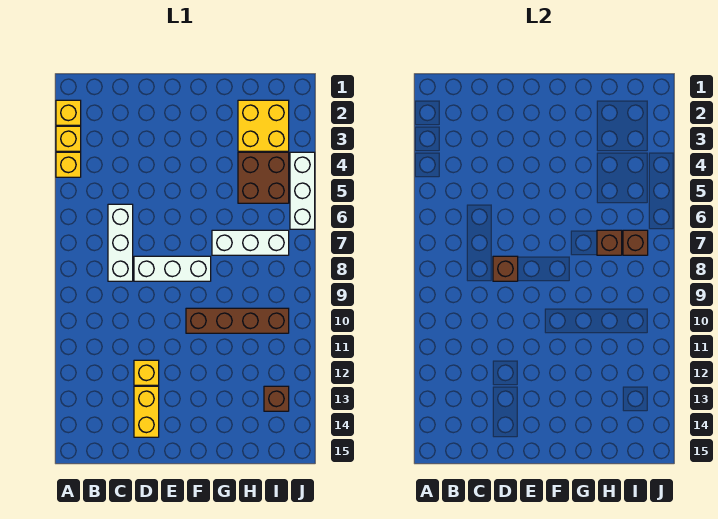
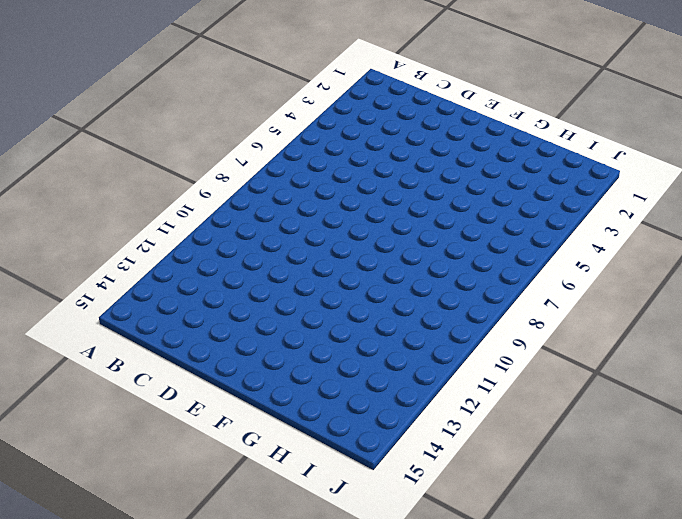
none -> yellow 1x1 brick [56,100,81,125]
none -> yellow 1x1 brick [56,126,81,151]
none -> yellow 1x1 brick [56,152,81,177]

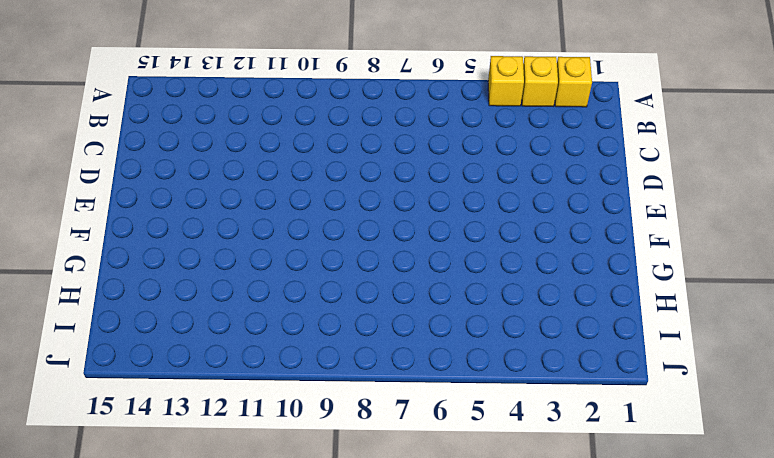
none -> white 1x3 brick [108,204,133,281]
none -> white 1x3 brick [134,256,211,281]
none -> yellow 1x1 brick [134,360,159,385]

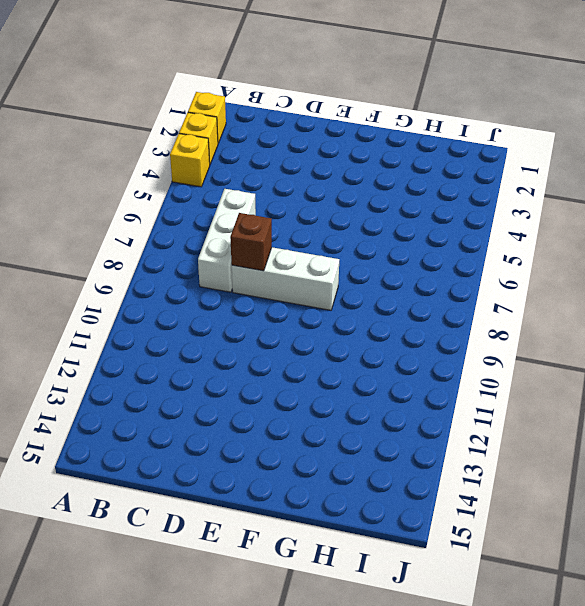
none -> yellow 1x1 brick [134,360,159,385]
none -> yellow 1x2 brick [134,386,159,437]
none -> brown 1x4 brick [186,308,289,333]

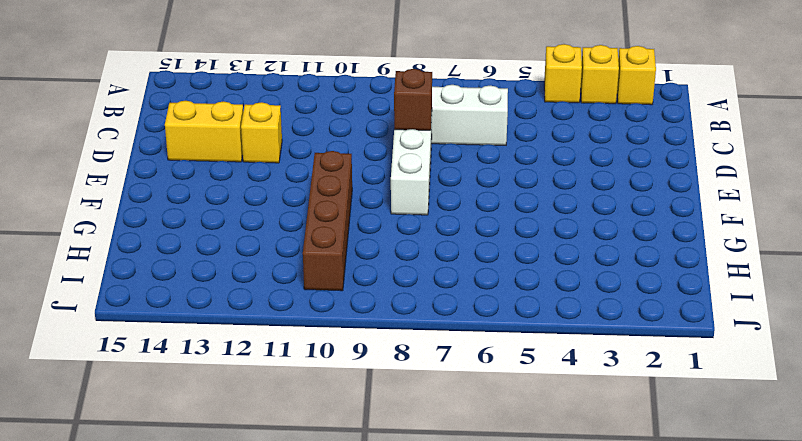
none -> white 1x3 brick [212,230,289,255]
none -> yellow 2x2 brick [238,100,289,151]
none -> brown 2x2 brick [238,152,289,203]

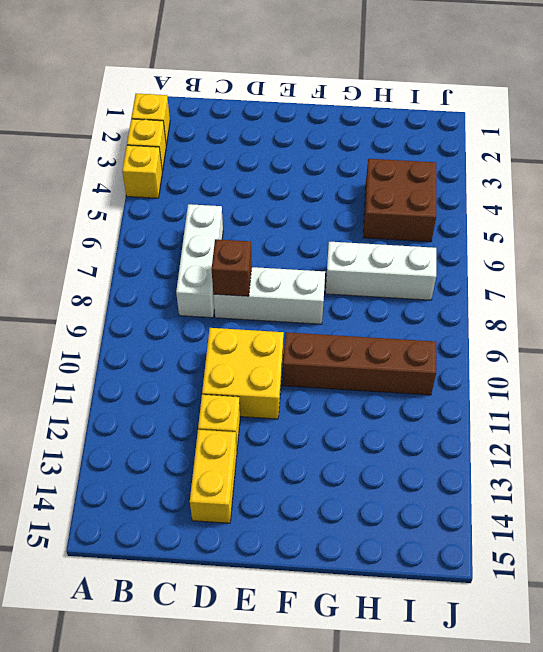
yellow 2x2 brick [202,328,284,419] -> yellow 2x2 brick moved to [238,100,289,151]
none -> brown 1x1 brick [264,386,289,411]
none -> white 1x3 brick [290,152,315,229]
none -> brown 1x1 brick [597,230,622,255]

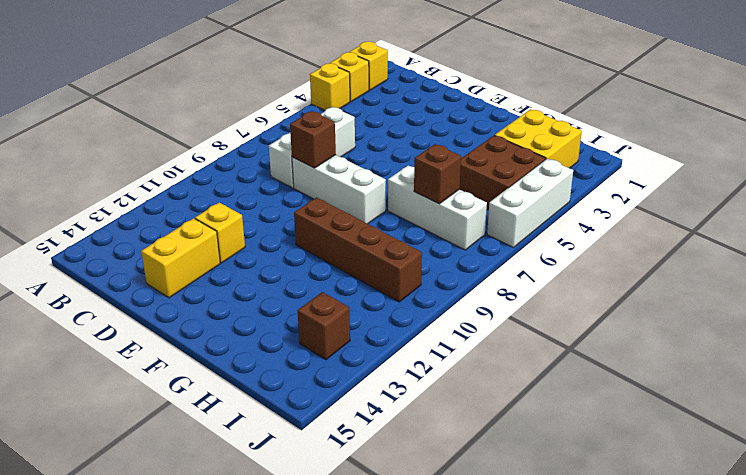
none -> brown 1x1 brick [623,230,648,255]

